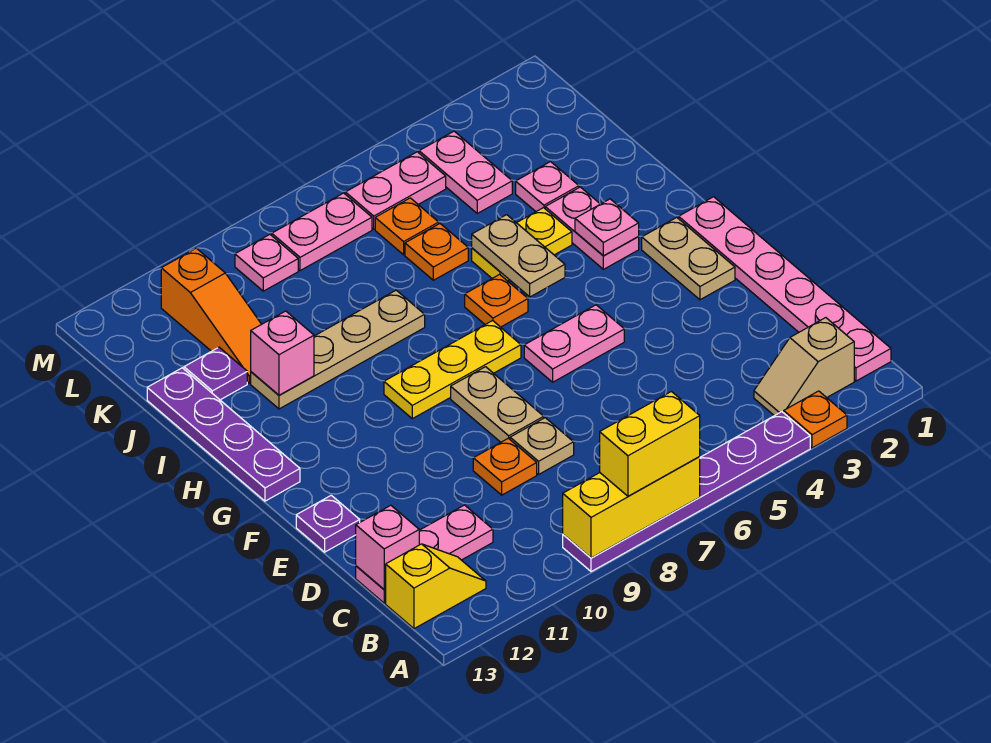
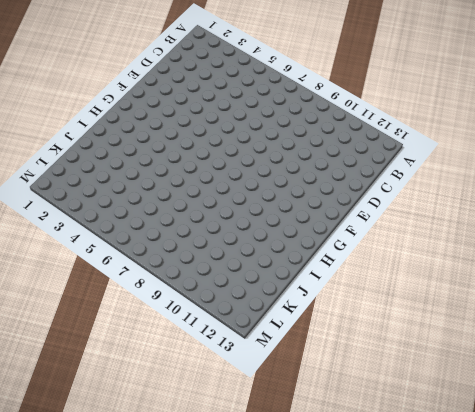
none -> orange 1x1 plate [784,391,847,448]
none -> purple 1x6 plate [563,412,810,572]
none -> pink 1x6 plate [679,197,891,381]
none -> tan 1x2 slope [754,318,854,416]

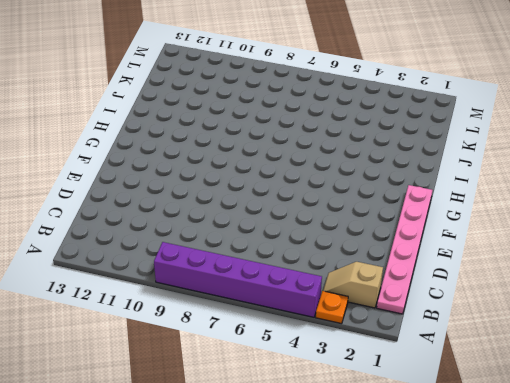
purple 1x6 brick [154,242,322,317] -> purple 1x6 plate [563,412,810,572]
none -> yellow 1x2 slope [386,544,486,629]
none -> pink 1x3 plate [356,505,493,603]
none -> tan 1x1 plate [510,418,574,474]
none -> orange 1x1 plate [473,438,537,495]

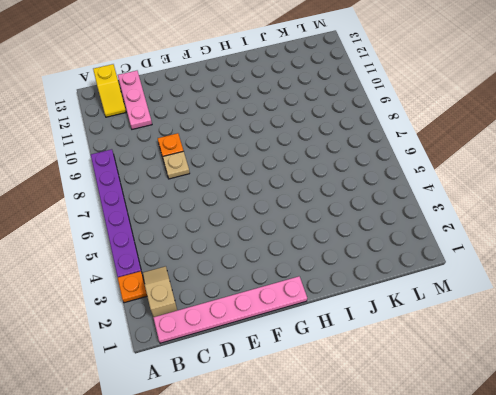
none -> tan 1x2 plate [451,367,544,442]
none -> purple 1x1 plate [296,495,360,552]
none -> tan 1x2 plate [642,217,735,300]
none -> pink 1x2 plate [524,305,624,382]

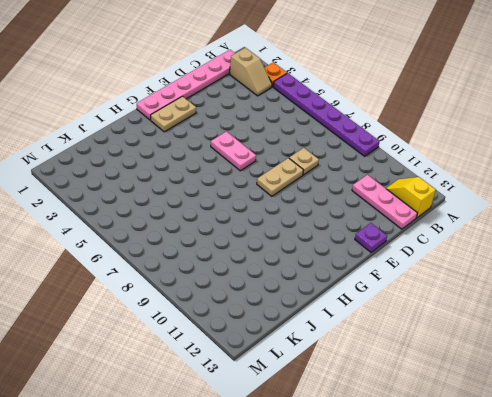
none -> orange 1x1 plate [473,438,537,495]
none -> yellow 1x3 plate [384,321,521,419]
none -> purple 1x4 plate [147,368,300,501]
none -> pink 1x2 plate [545,187,639,269]

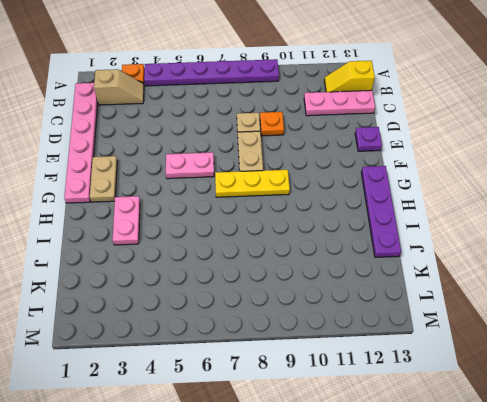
none -> orange 1x1 plate [465,274,528,327]
none -> yellow 1x2 plate [472,208,572,281]
none -> tan 1x4 plate [251,290,425,409]
none -> pink 1x1 plate [516,162,579,211]

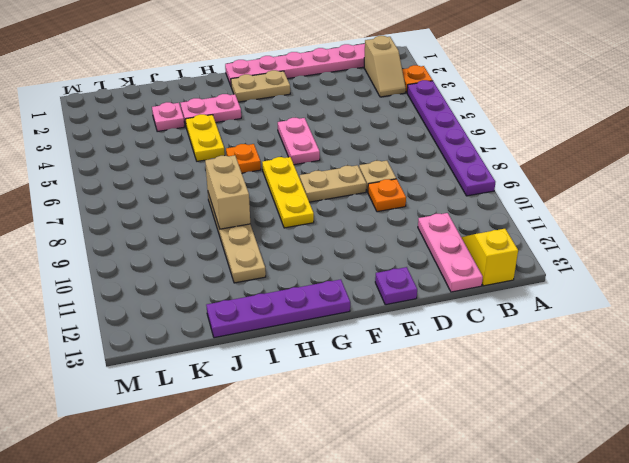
tan 1x2 brick [205,155,250,229] -> none
none -> orange 1x1 plate [405,224,468,280]
none -> orange 1x3 slope [161,248,262,383]
none -> purple 1x1 plate [184,347,247,400]
none -> pink 1x2 plate [419,131,512,213]

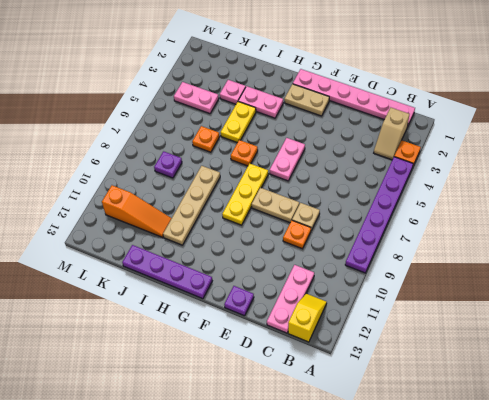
purple 1x1 plate [154,151,182,178] -> purple 1x1 plate moved to [184,347,247,400]
none -> orange 1x1 plate [375,198,439,255]
none -> pink 1x2 plate [345,152,446,229]
none -> pink 1x2 plate [272,193,372,271]
none -> pink 1x1 plate [235,234,298,291]

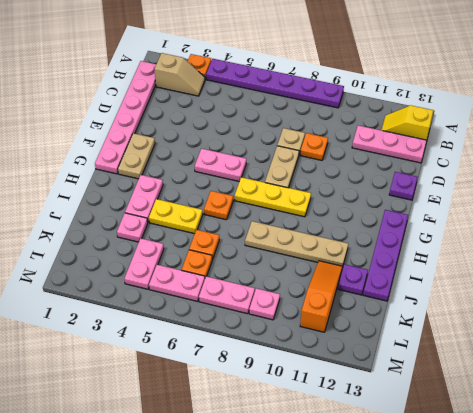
none -> yellow 1x3 brick [563,456,700,558]
none -> pink 1x1 brick [356,505,419,590]
none -> pink 1x1 plate [575,199,639,256]
none -> tan 1x2 plate [472,215,565,297]

